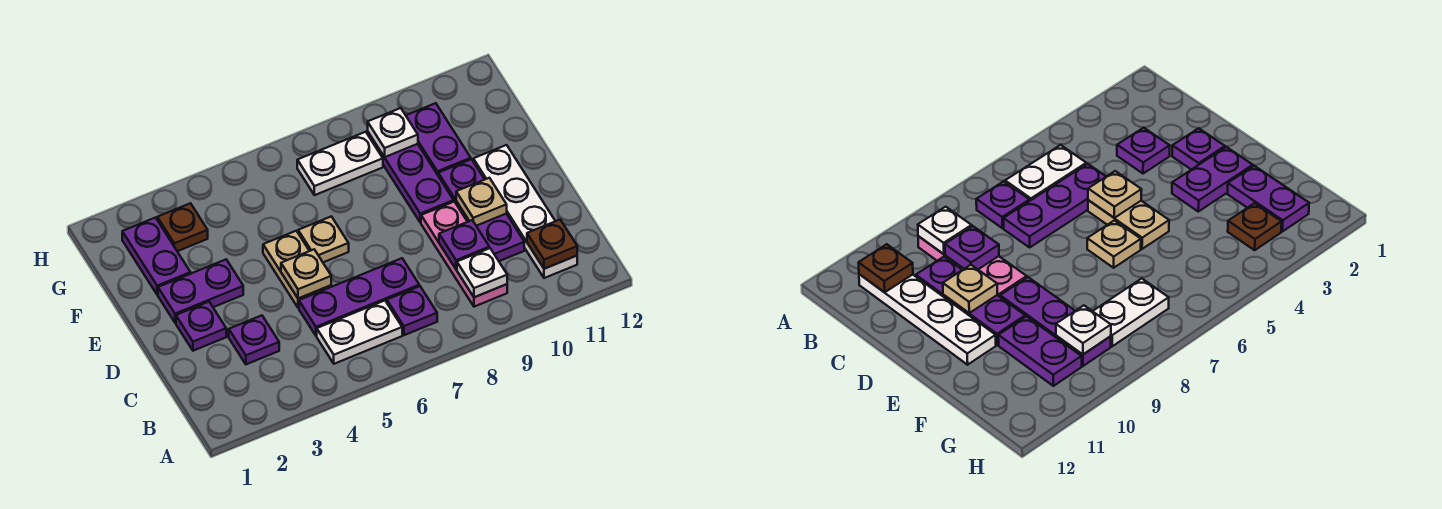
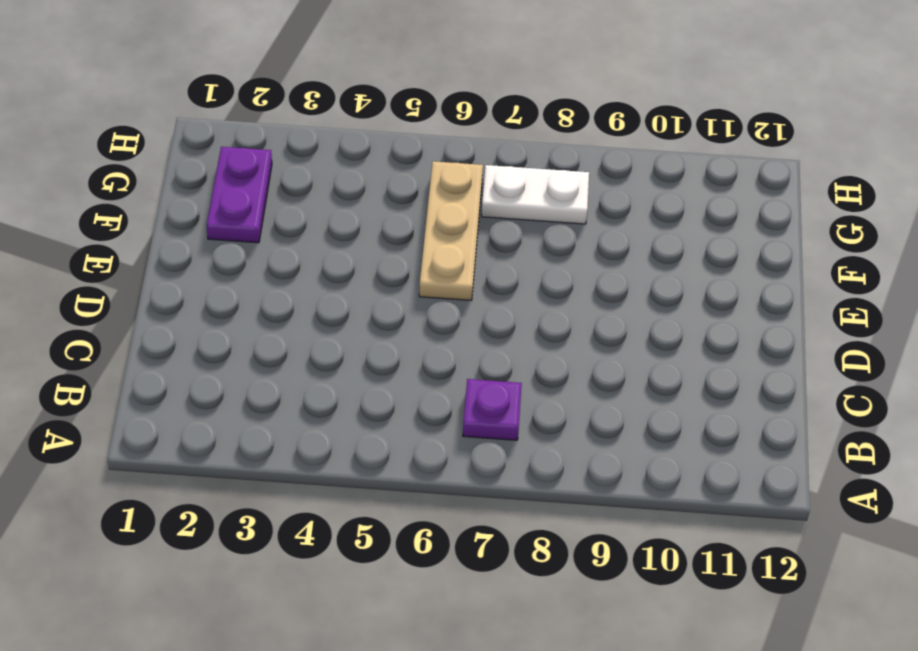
tan 1x3 plate [419,161,483,300] -> tan 1x1 plate [298,216,349,262]
none -> white 1x2 plate [317,301,402,364]
none -> pink 1x3 plate [421,202,507,307]
none -> white 1x4 plate [473,145,577,278]

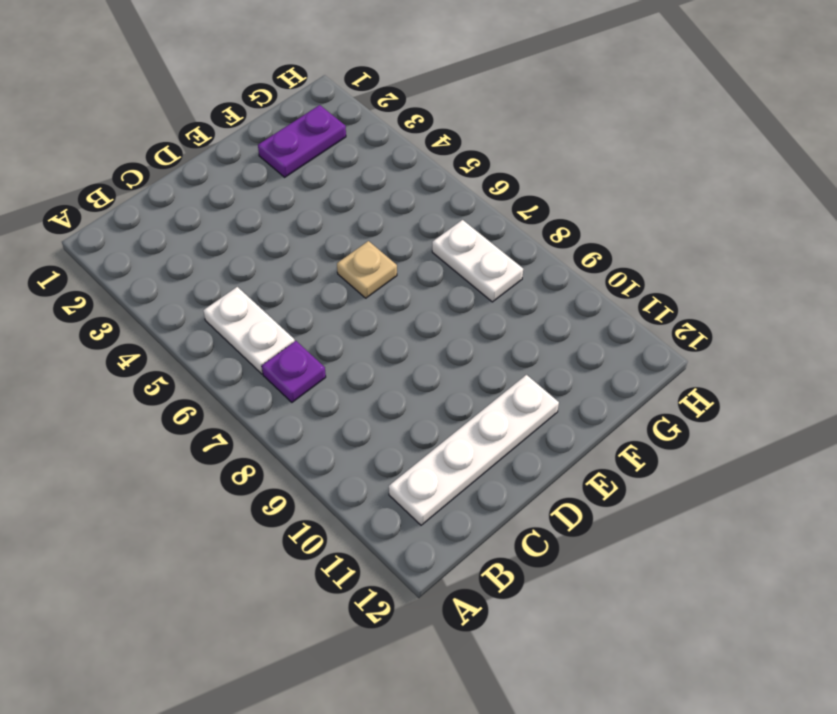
none -> pink 1x3 plate [421,202,507,307]
none -> purple 1x1 plate [229,315,279,364]
none -> purple 1x3 plate [299,258,419,336]

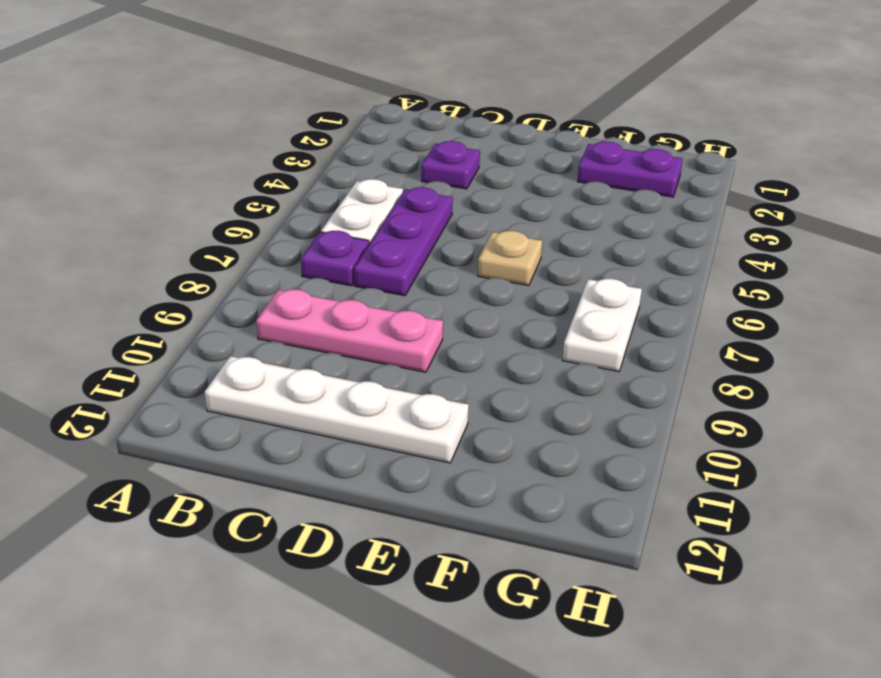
none -> purple 1x3 plate [438,159,524,261]
none -> purple 1x1 plate [176,302,226,351]
none -> tan 1x2 plate [263,231,331,308]

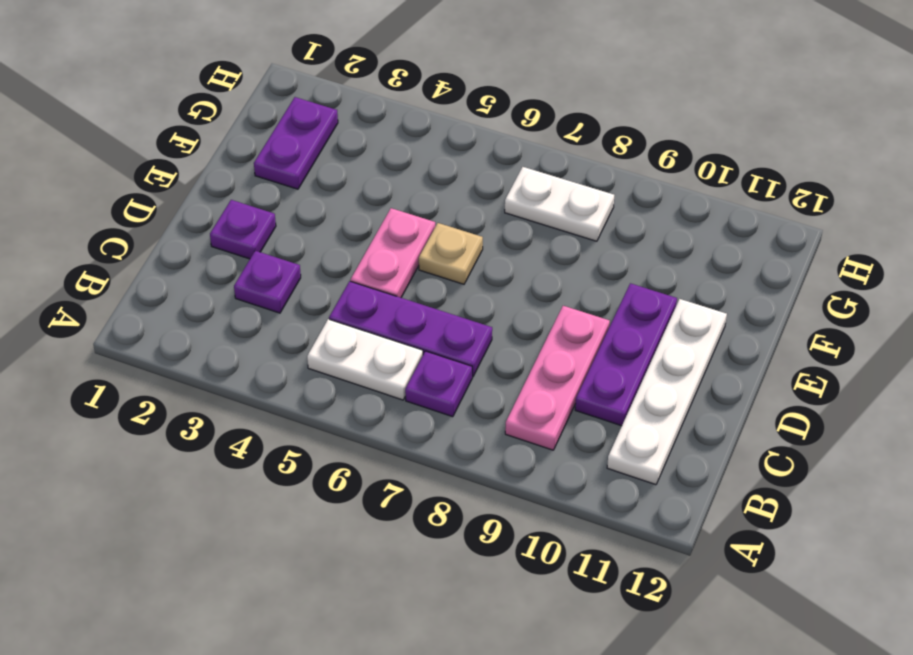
pink 1x2 plate [351,208,435,298] -> tan 1x2 plate [263,231,331,308]
none -> purple 1x2 plate [158,260,243,323]
none -> purple 1x3 plate [368,132,454,223]
none -> purple 1x2 plate [406,103,471,175]

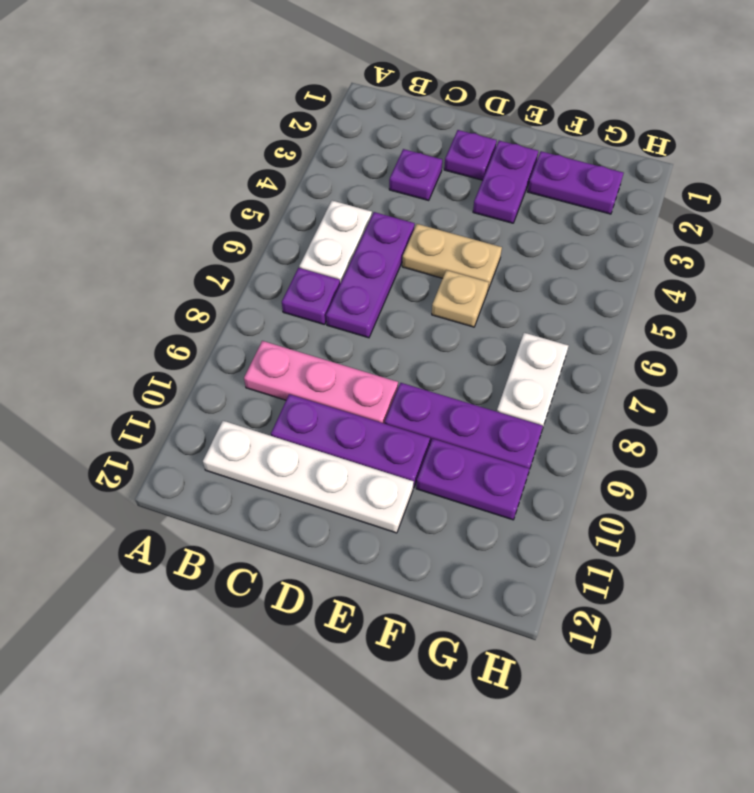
none -> brown 1x1 plate [157,203,208,251]
none -> white 1x1 plate [457,248,507,297]
none -> brown 1x1 plate [527,220,577,269]

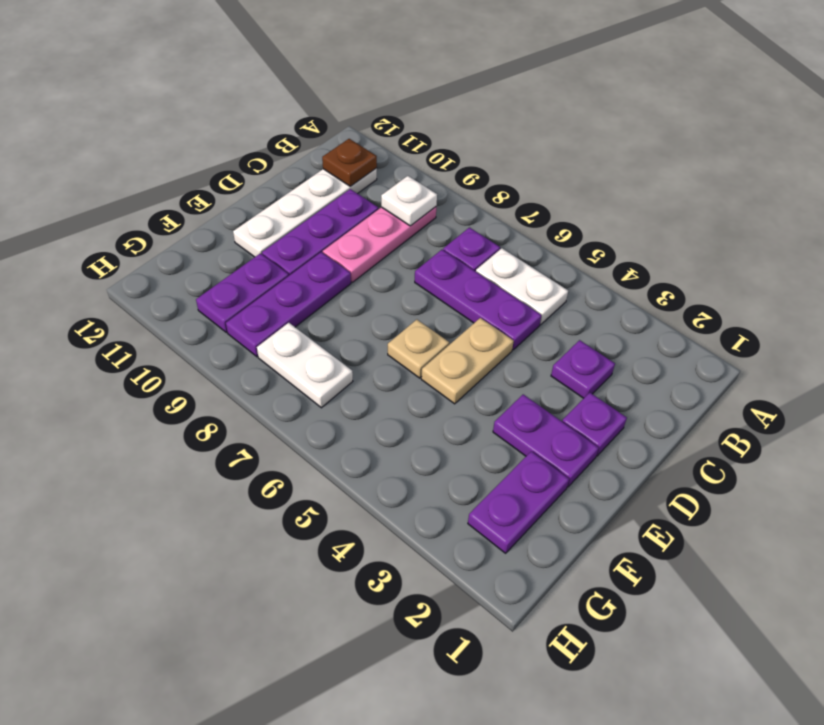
none -> brown 1x1 plate [157,203,208,251]
none -> purple 1x1 plate [439,220,489,269]
none -> tan 1x1 plate [281,250,331,299]

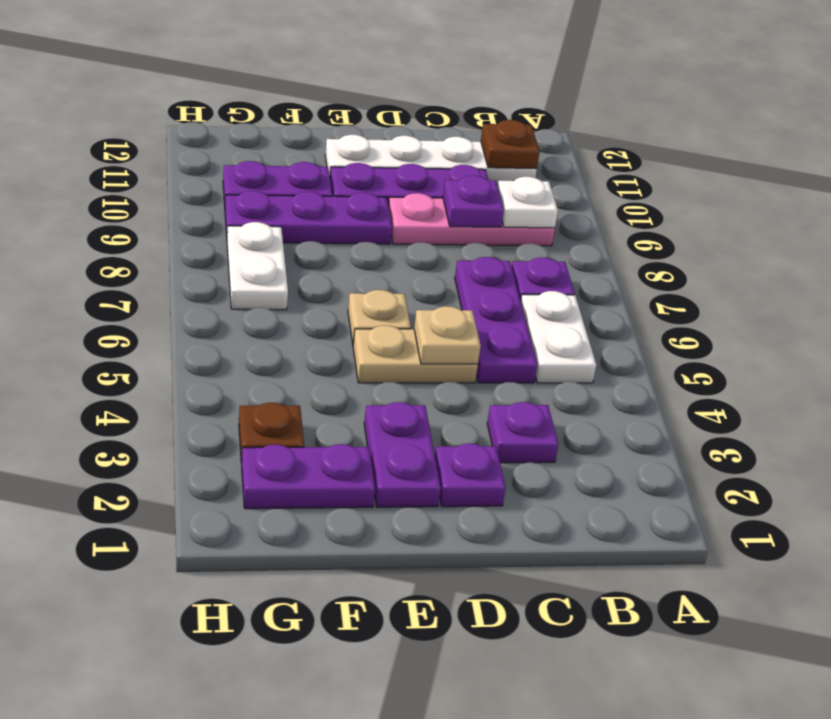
none -> tan 1x1 plate [456,178,507,226]
none -> white 1x1 plate [368,108,418,157]

